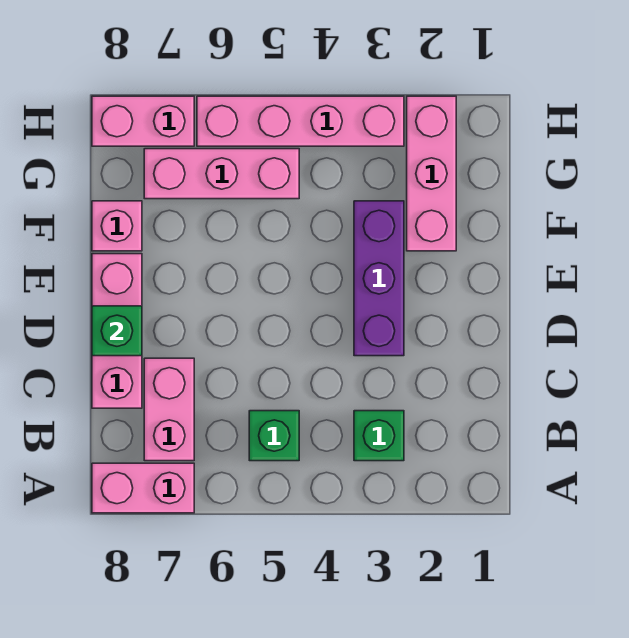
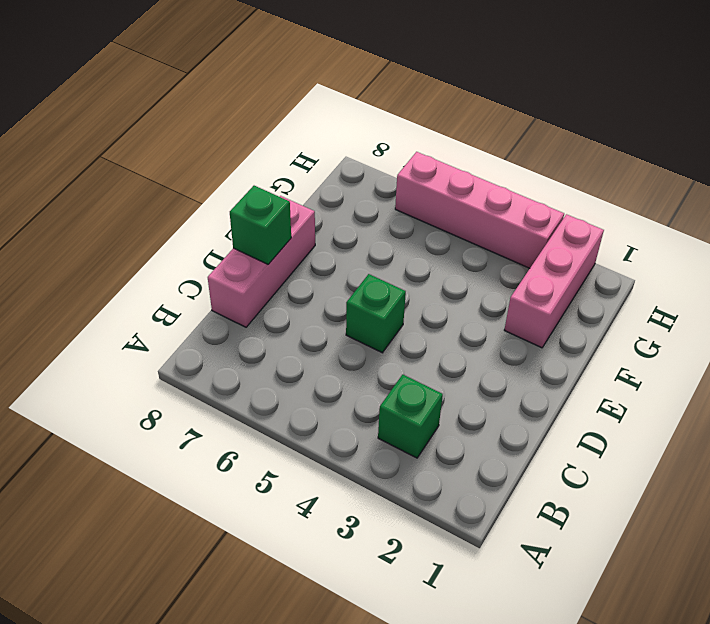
green 1x1 brick [346,274,406,353] -> green 1x1 brick moved to [249,411,299,461]
none -> pink 1x2 brick [92,463,194,513]
none -> pink 1x2 brick [144,358,194,461]
none -> purple 1x3 brick [354,201,404,356]

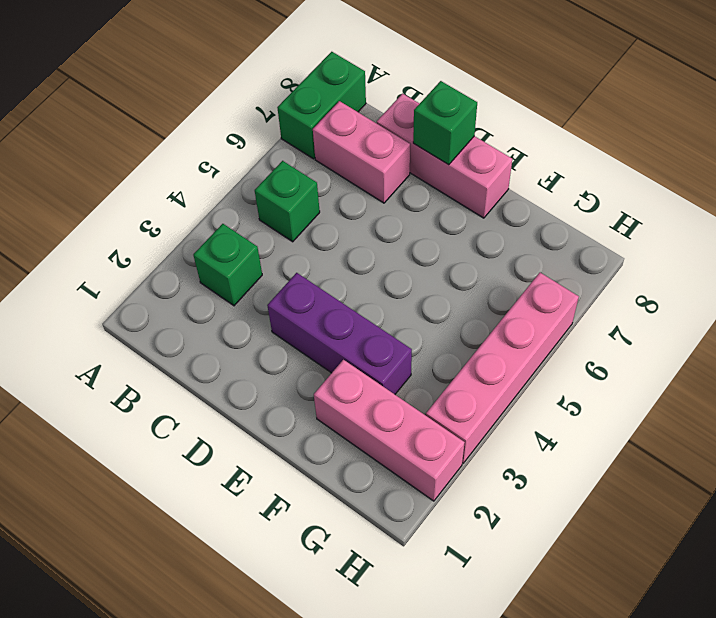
green 1x2 brick [277,52,366,159] -> pink 1x2 brick [92,463,194,513]
none -> pink 1x1 brick [92,201,142,251]
none -> pink 1x3 brick [144,149,299,199]
none -> pink 1x2 brick [92,96,194,146]

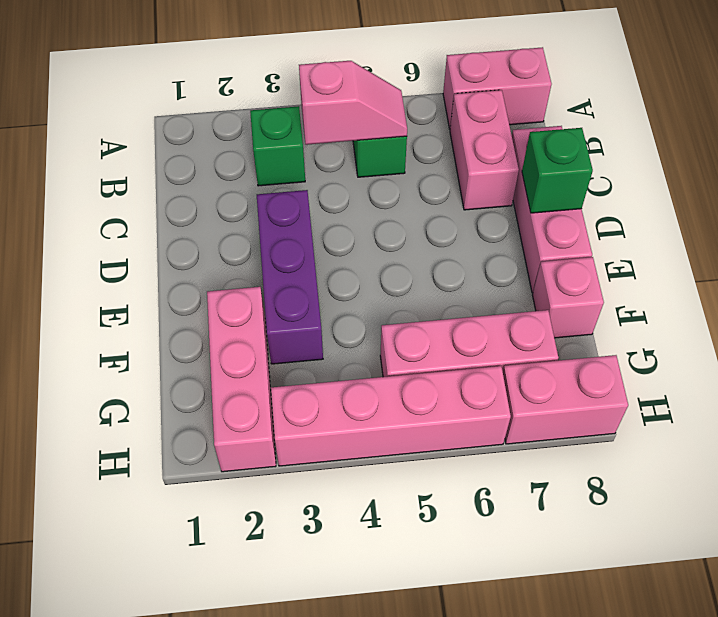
pink 1x2 slope [299,61,407,145] -> none

